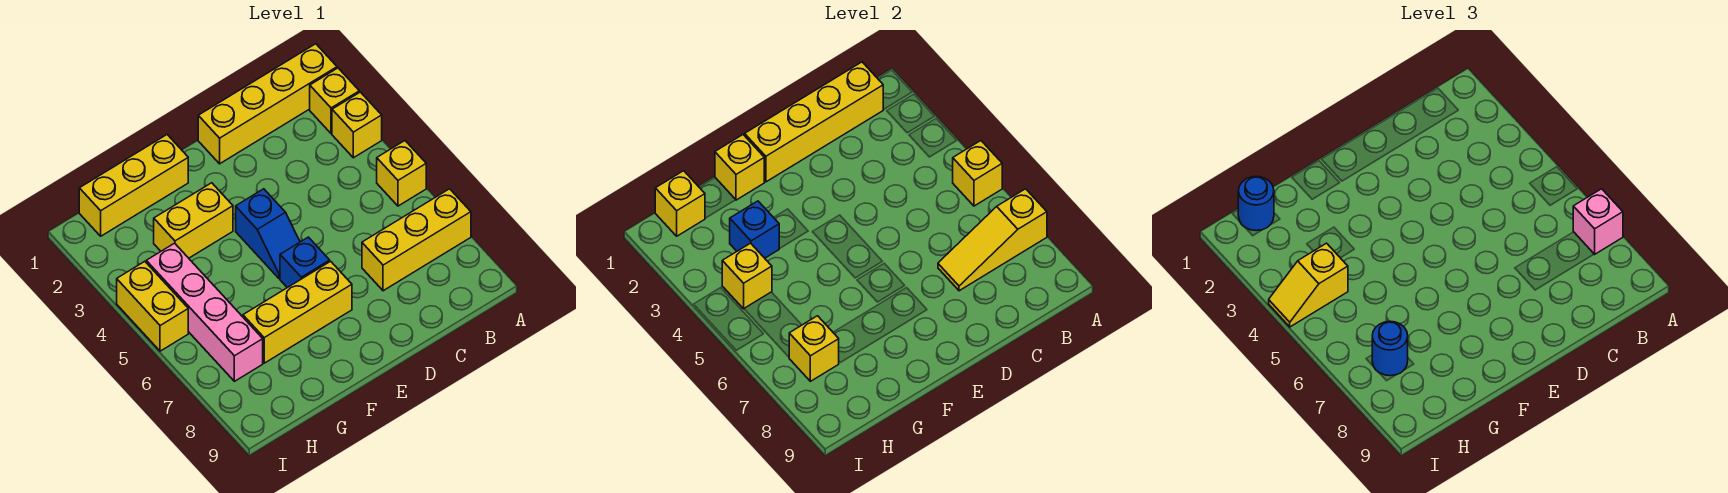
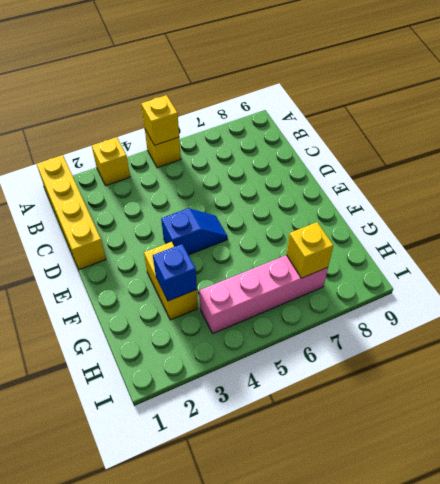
none -> yellow 1x1 brick [310,68,359,134]
none -> yellow 1x3 brick [362,189,471,291]
none -> blue 1x1 brick [280,237,330,288]

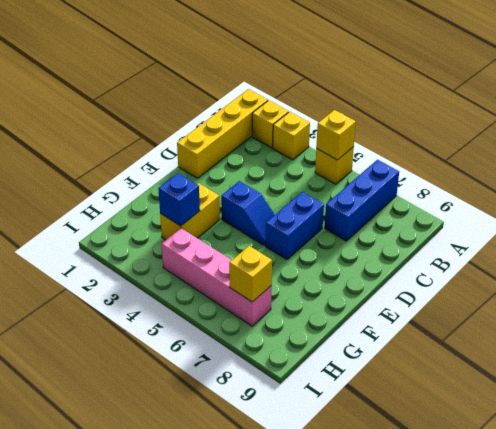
blue 1x3 brick [325,160,399,241] -> yellow 1x3 brick [362,189,471,291]
blue 1x2 brick [266,192,324,260] -> blue 1x1 brick [280,237,330,288]
none -> yellow 1x3 brick [243,261,352,363]
none -> yellow 1x3 brick [79,135,188,236]
none -> yellow 1x2 brick [117,261,188,351]

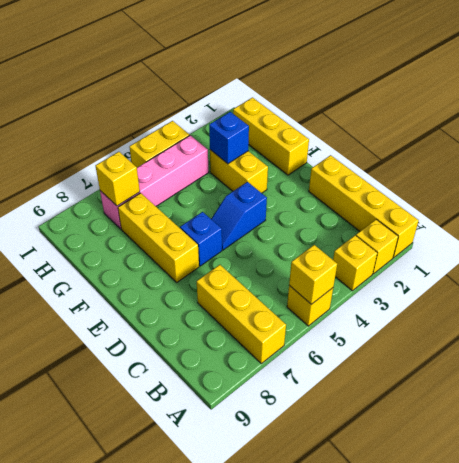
none -> yellow 1x3 slope [938,189,1047,291]
none -> yellow 1x4 brick [745,62,883,182]
none -> yellow 1x1 brick [715,135,764,200]

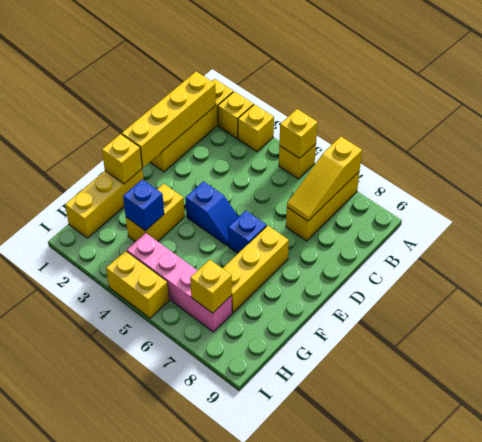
none -> yellow 1x1 brick [655,171,705,236]
none -> yellow 1x1 brick [722,243,772,309]
none -> pink 1x1 brick [1573,189,1623,254]

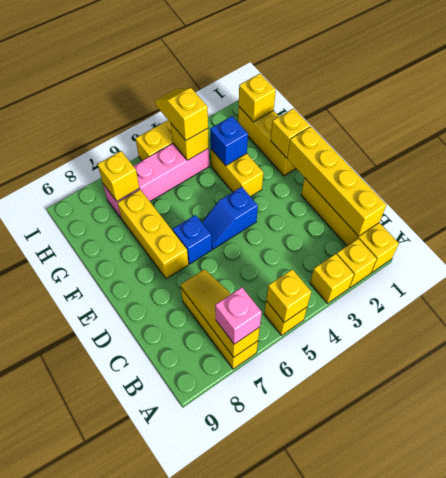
none -> blue 1x1 round brick [1238,176,1274,231]
none -> blue 1x1 round brick [1372,321,1408,376]

